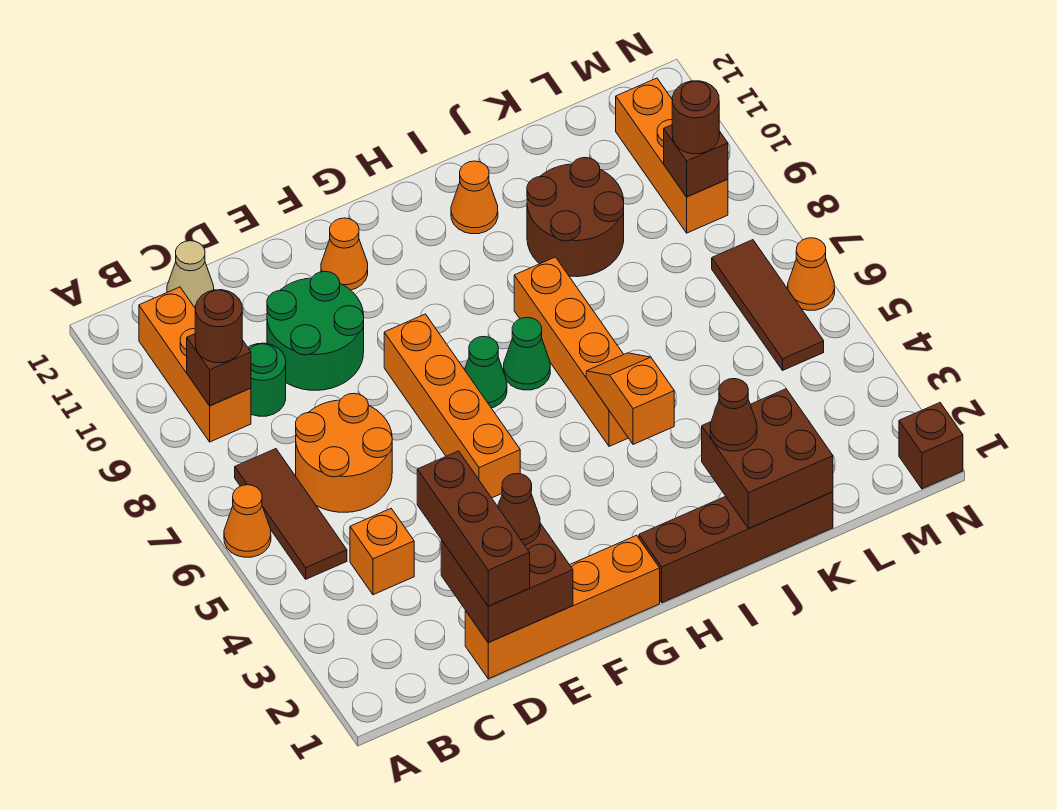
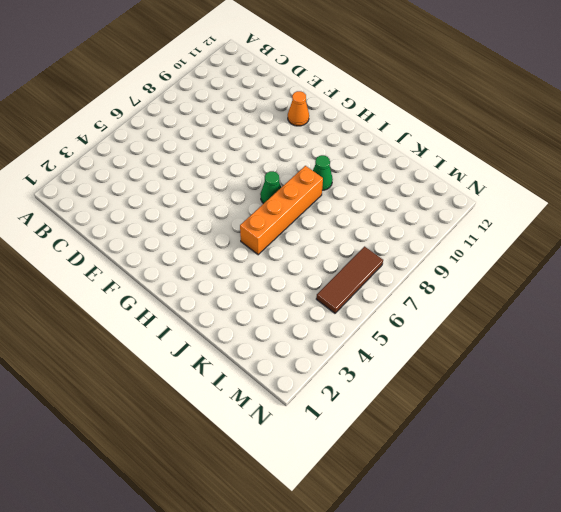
green 1x1 cone [313,155,333,190] -> green 1x1 cone moved to [465,337,507,408]
none -> orange 1x1 cone [224,485,271,557]
none -> brown 1x3 tile [235,449,347,579]
none -> orange 1x3 brick [139,287,251,442]
none -> orange 1x1 brick [350,509,414,595]

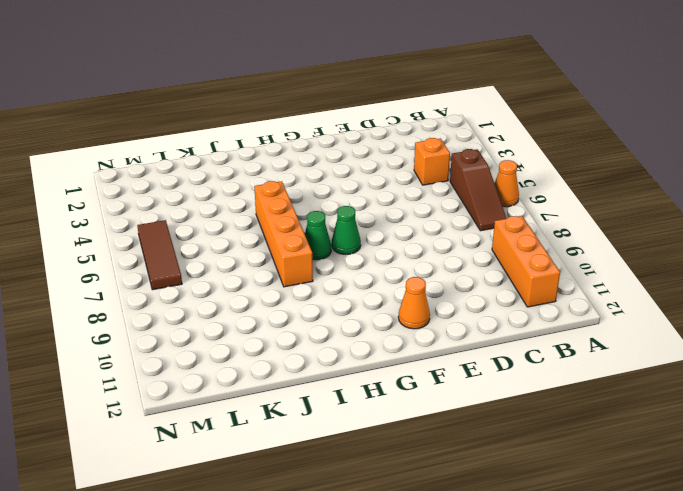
brown 1x3 slope [450,149,507,231] -> brown 1x3 tile [235,449,347,579]
none -> orange 2x2 round brick [296,393,392,512]
none -> green 1x1 round brick [248,343,286,416]
none -> tan 1x1 cone [167,241,214,307]
none -> orange 1x4 brick [465,535,660,679]

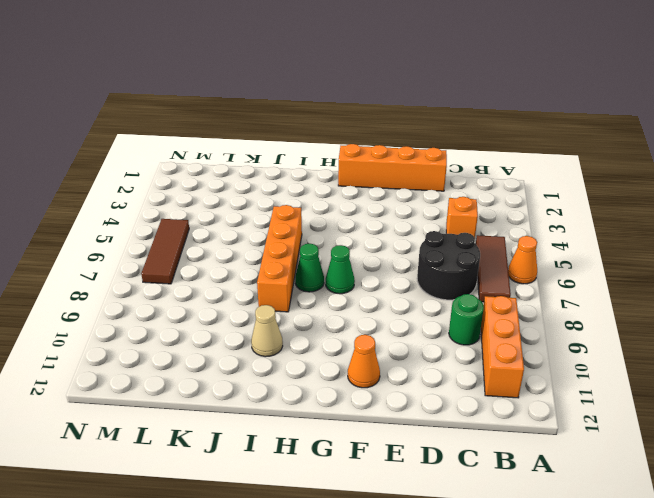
black 2x2 round brick [417,231,480,300] -> orange 2x2 round brick [296,393,392,512]
tan 1x1 cone [251,305,283,357] -> tan 1x1 cone moved to [167,241,214,307]
none -> green 2x2 round brick [267,271,364,390]
none -> orange 1x4 brick [384,314,520,498]
none -> brown 1x4 brick [639,492,833,603]
none -> orange 1x1 cone [451,161,498,234]

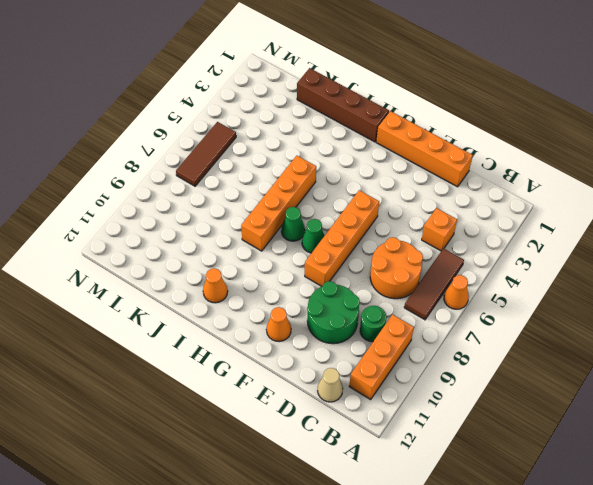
none -> brown 2x2 round brick [527,158,624,277]
none -> orange 1x3 brick [616,78,728,233]
none -> brown 1x1 brick [899,403,963,489]
none -> orange 1x1 cone [788,238,835,310]

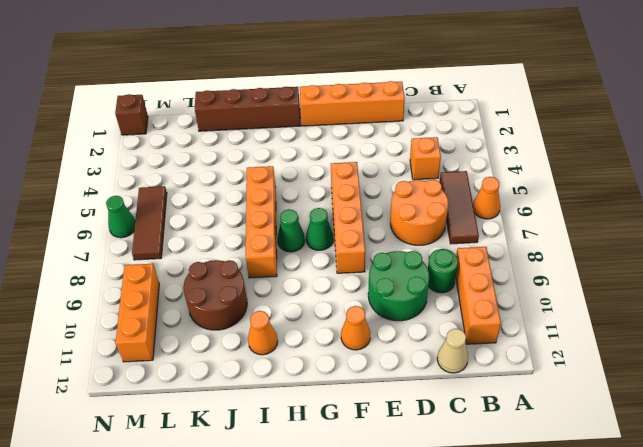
green 1x1 cone [106,196,135,238] -> orange 1x1 cone [788,238,835,310]
none -> brown 1x1 brick [187,334,251,406]
none -> brown 2x2 brick [441,523,573,643]
none -> orange 1x2 slope [586,353,674,444]
none -> brown 2x2 brick [702,389,833,529]

